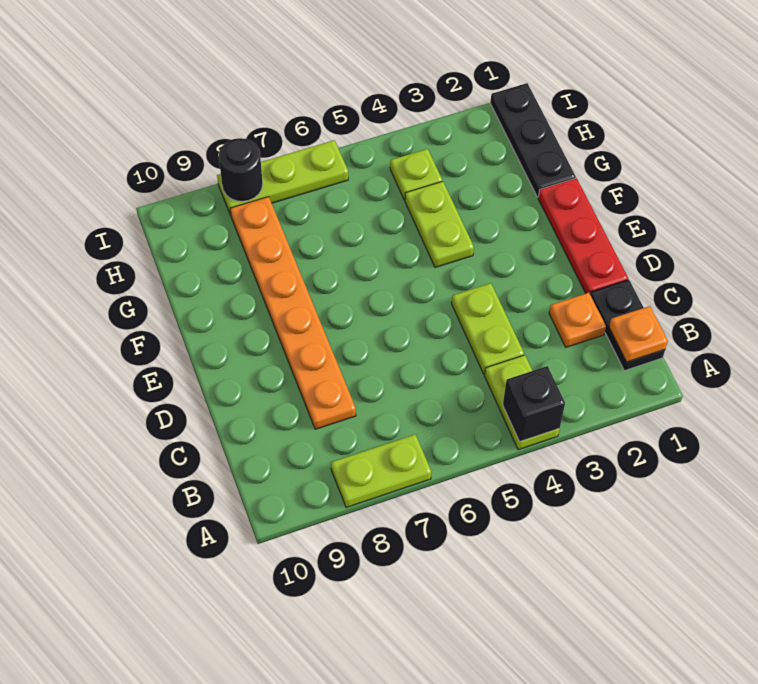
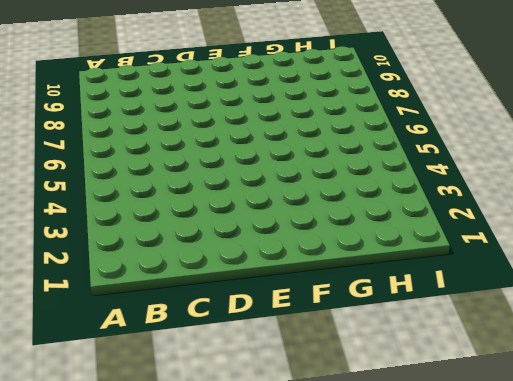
none -> lime 1x2 plate [485,355,560,450]
none -> lime 1x2 plate [331,435,431,508]
none -> black 1x2 plate [590,280,665,371]

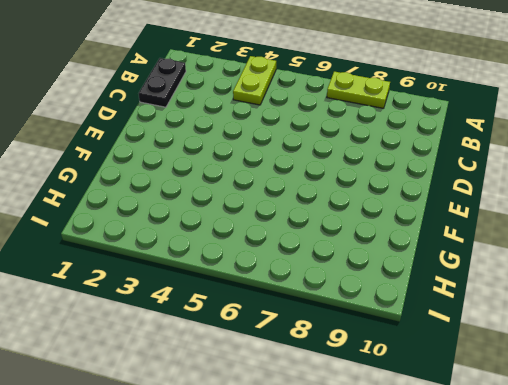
none -> orange 1x1 plate [549,293,606,347]
none -> lime 1x2 plate [452,283,524,374]
none -> orange 1x6 plate [230,197,356,429]

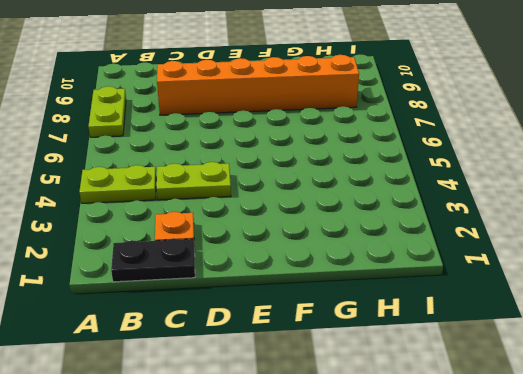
orange 1x6 brick [157,55,359,115] -> orange 1x6 plate [230,197,356,429]
none -> red 1x3 plate [538,178,628,294]
none -> lime 1x2 plate [405,181,474,268]
none -> black 1x3 plate [490,83,576,197]

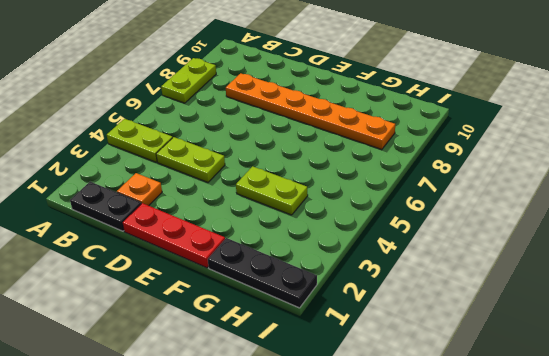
none -> lime 1x1 plate [390,149,442,200]
none -> lime 1x3 plate [217,140,348,215]
none -> black 1x1 brick [503,366,565,442]

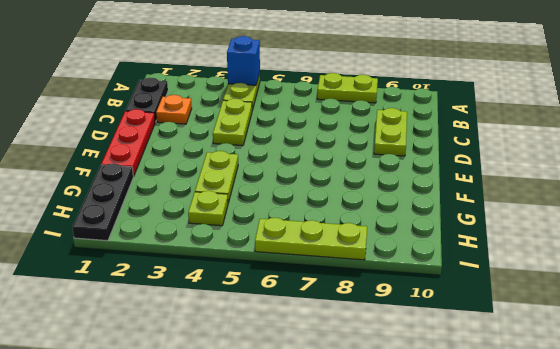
blue 1x1 brick [227,36,260,85] -> black 1x1 brick [503,366,565,442]
lime 1x2 plate [374,108,407,156] -> none
none -> orange 1x6 plate [230,197,356,429]
none -> orange 1x1 plate [609,306,668,362]
none -> black 1x1 round brick [219,138,263,201]

